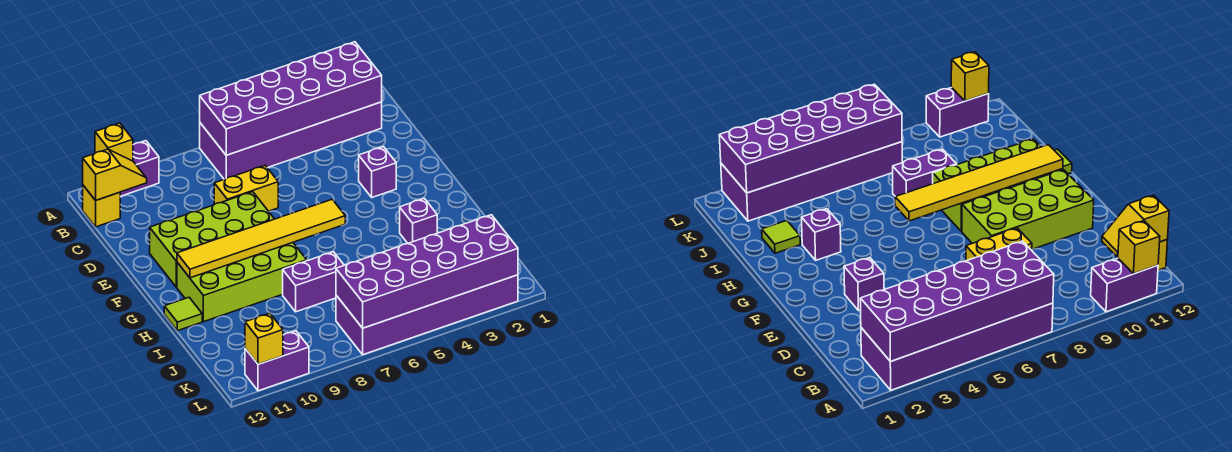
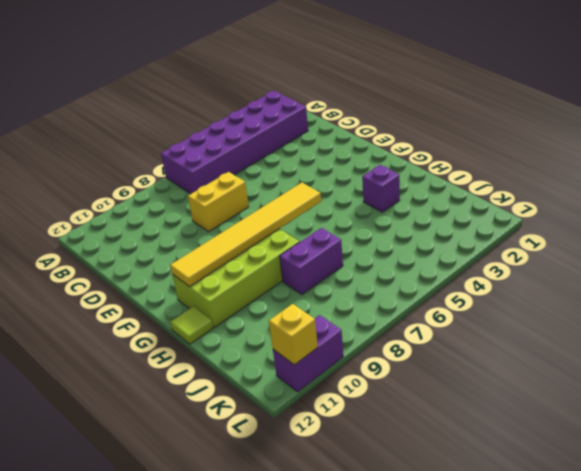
none -> purple 1x2 brick [120,141,159,196]
none -> yellow 1x1 brick [83,185,120,227]
none -> purple 1x1 brick [359,147,396,197]

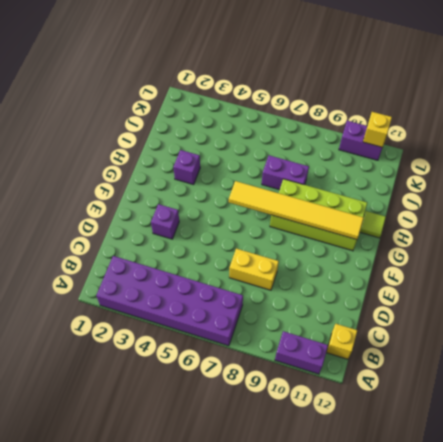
none -> lime 2x4 brick [150,192,274,287]
none -> lime 1x1 tile [762,221,800,253]
none -> purple 2x6 brick [336,275,518,355]

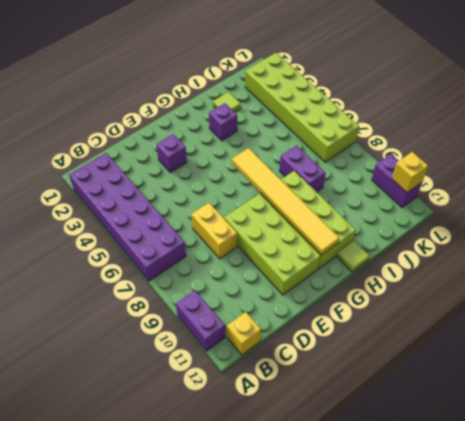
lime 2x6 brick [245,53,359,162] -> purple 2x6 brick [336,275,518,355]
none -> purple 2x6 brick [200,42,382,155]
none -> yellow 1x1 brick [95,123,133,161]
none -> yellow 1x2 slope [83,149,147,200]

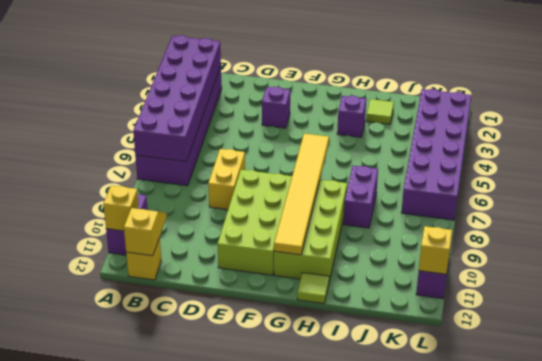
none -> purple 2x6 brick [336,215,518,328]

